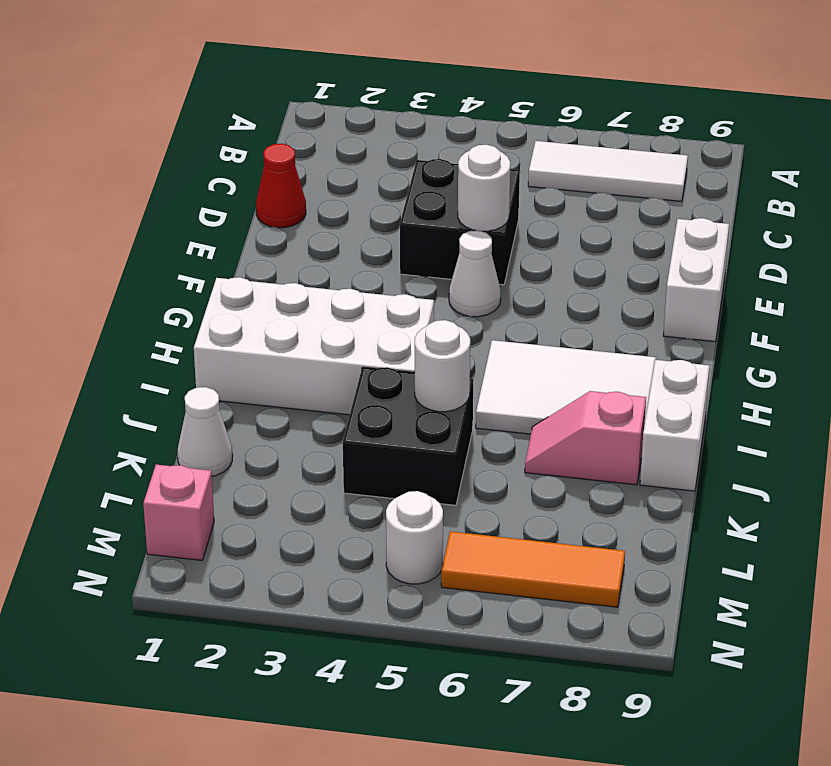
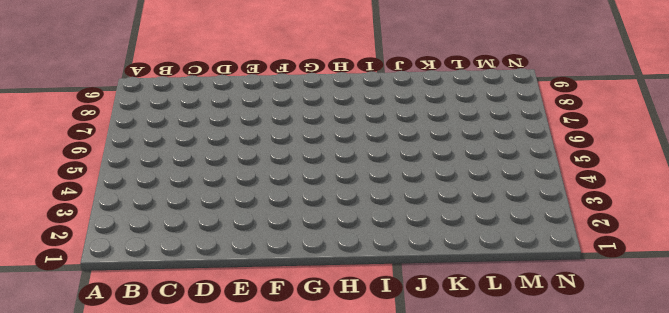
none -> white 1x3 tile [528,141,688,201]
none -> red 1x1 cone [256,144,306,228]
none -> black 2x2 brick [400,159,520,285]

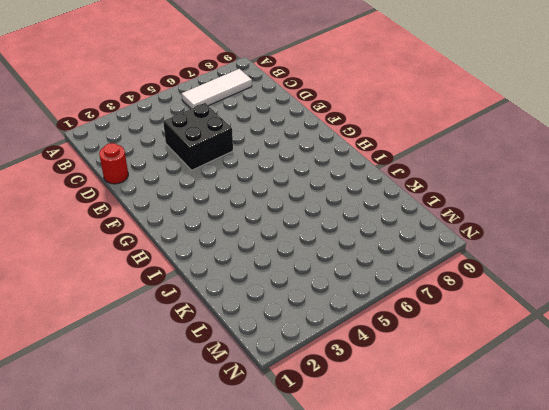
red 1x1 round brick [99,143,128,184] -> red 1x1 cone [256,144,306,228]
none -> white 1x2 brick [663,218,729,342]
none -> white 1x1 cone [449,230,501,317]
none -> white 2x4 brick [194,277,434,415]

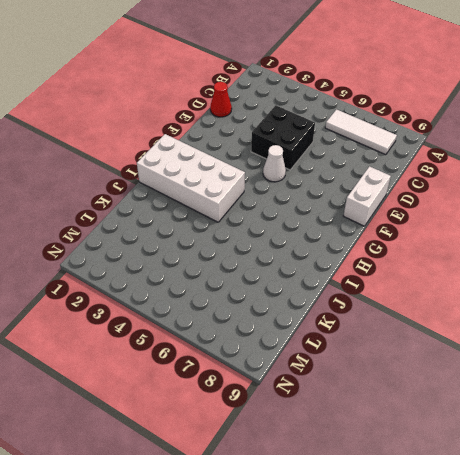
none -> white 2x3 tile [476,340,656,434]
none -> white 1x2 brick [640,359,709,491]
none -> black 2x2 brick [343,367,473,505]

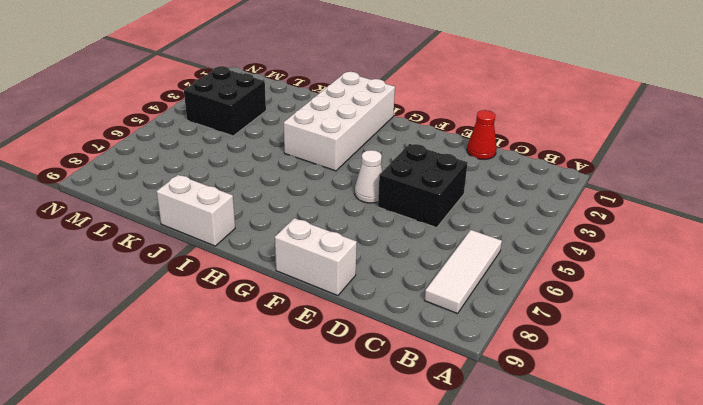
black 2x2 brick [184,66,266,136] -> black 2x2 brick moved to [343,367,473,505]
none -> white 2x3 tile [476,340,656,434]
none -> pink 1x2 slope [525,391,646,485]
none -> white 1x1 cone [177,387,233,476]

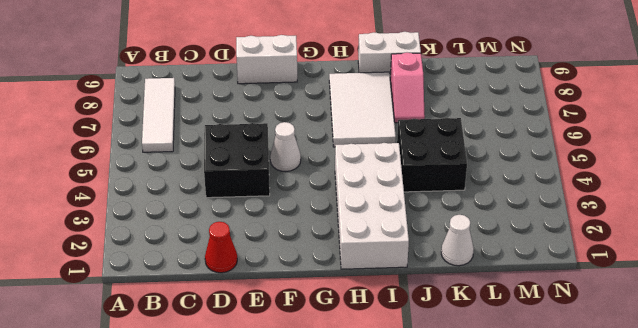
none -> pink 1x1 brick [143,465,214,560]
none -> white 1x1 round brick [386,491,443,584]
none -> orange 1x3 tile [441,531,625,607]

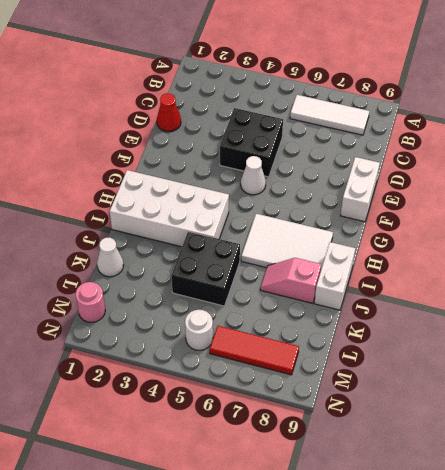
pink 1x1 round brick [76,282,105,322] -> pink 1x1 brick [143,465,214,560]
red 1x3 tile [210,326,299,375] -> orange 1x3 tile [441,531,625,607]
none -> white 1x1 round brick [458,145,510,231]
none -> white 1x1 round brick [415,320,470,412]

